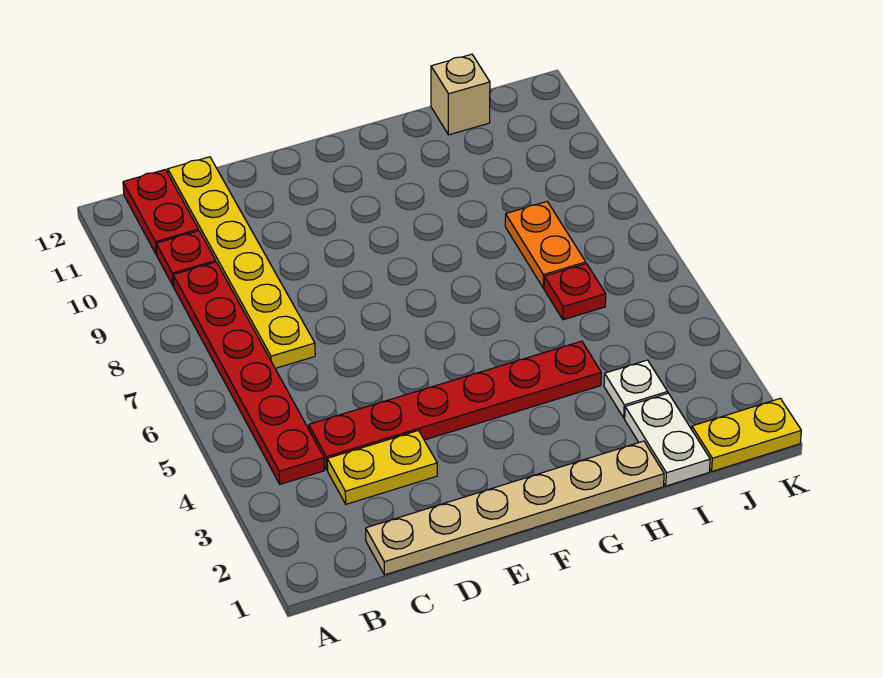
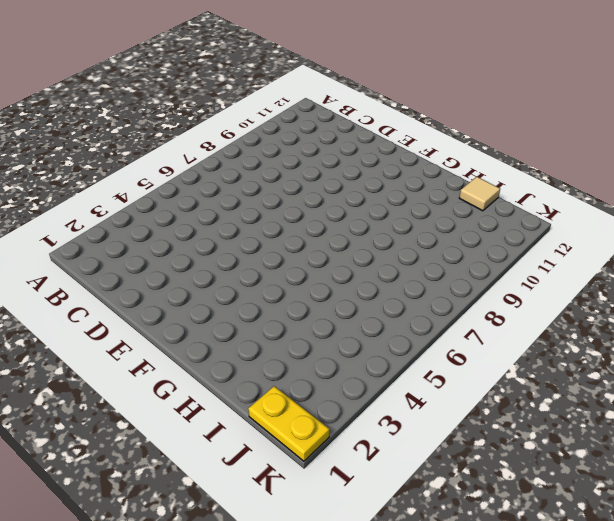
tan 1x1 tile [459,177,500,211] -> tan 1x1 brick [431,54,490,135]
none -> red 1x6 plate [173,262,324,484]
none -> red 1x1 plate [156,231,216,286]
none -> red 1x2 plate [123,170,199,255]

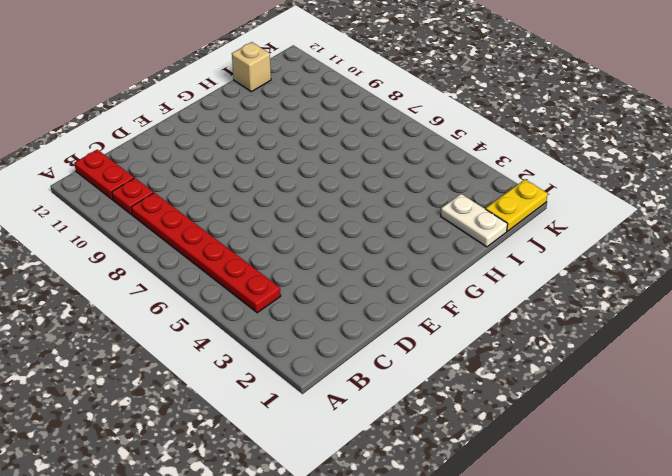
none -> tan 1x6 plate [366,441,664,575]
none -> yellow 1x2 plate [327,431,437,504]
none -> red 1x6 plate [309,341,601,470]

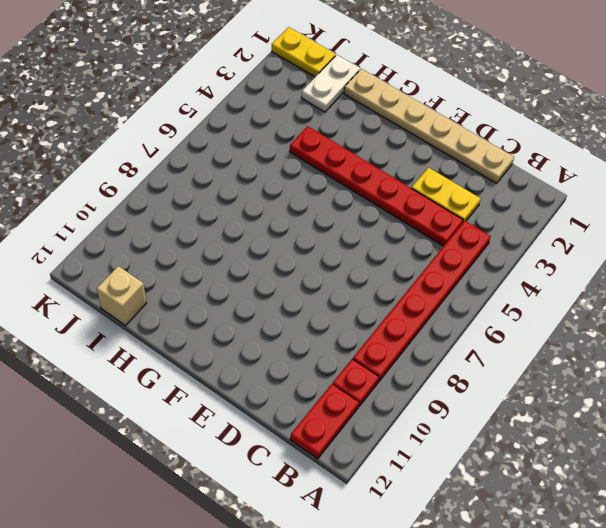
none -> yellow 1x6 plate [168,157,315,368]
none -> white 1x1 plate [604,360,668,418]
none -> red 1x1 plate [544,264,606,320]

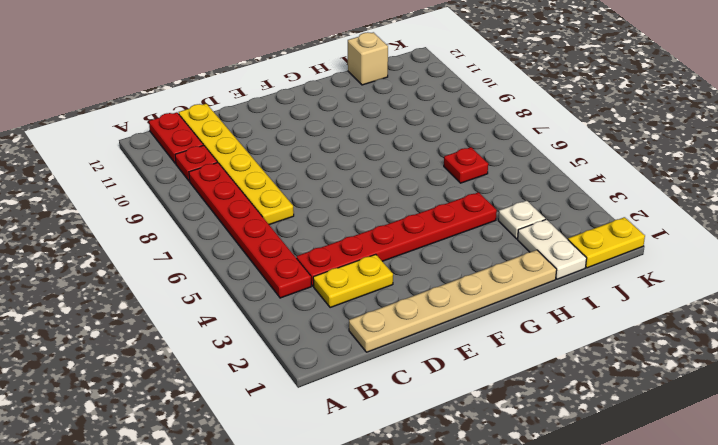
none -> orange 1x2 plate [505,202,586,288]

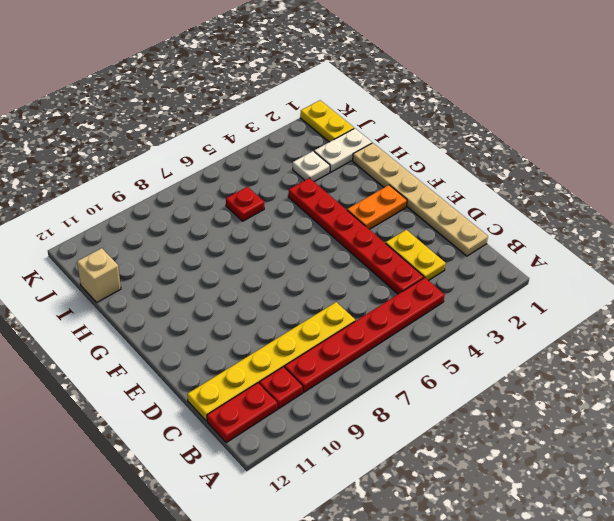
orange 1x2 plate [347,185,407,229] -> orange 1x2 plate moved to [505,202,586,288]

